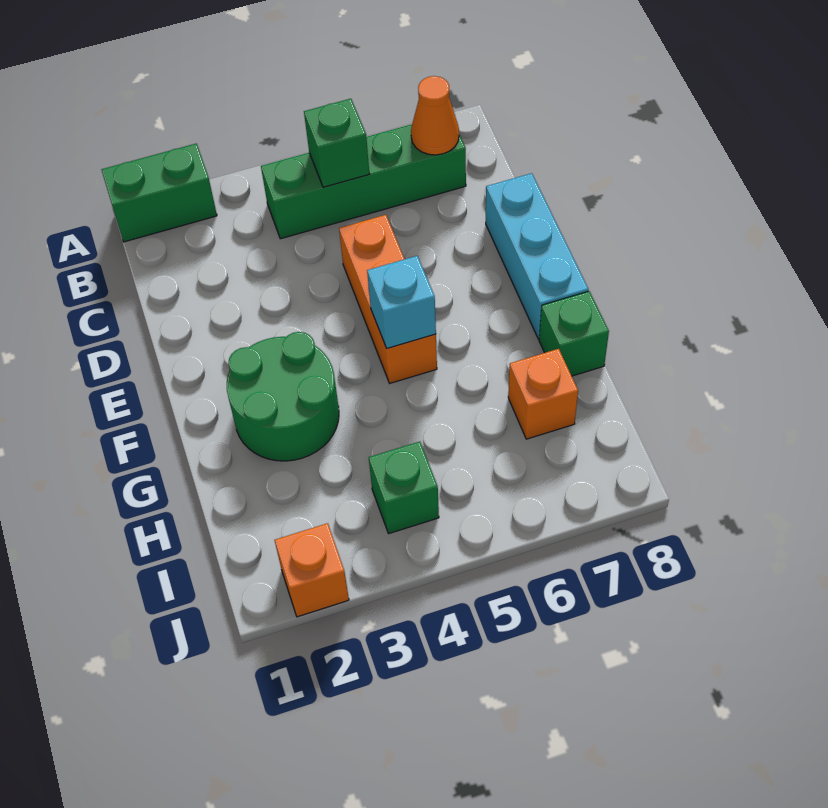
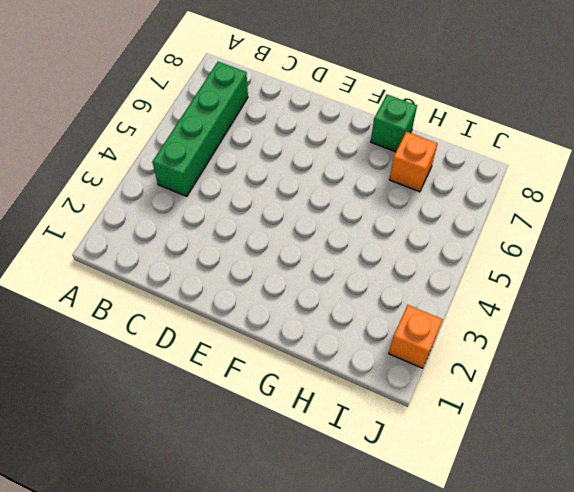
none -> green 1x2 brick [102,144,217,242]
none -> orange 1x3 brick [339,215,437,383]
none -> cyan 1x3 brick [486,173,588,339]

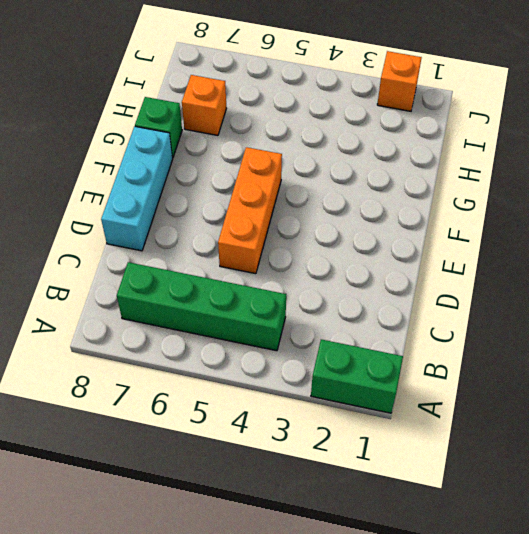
none -> green 2x2 round brick [227,332,339,461]
none -> green 1x1 brick [369,442,439,533]
none -> green 1x1 brick [304,99,369,187]

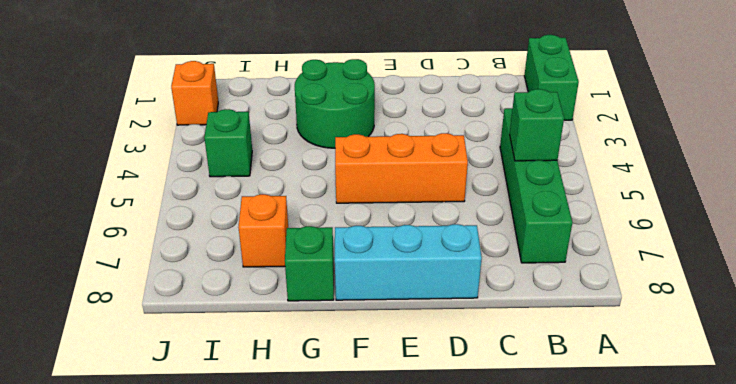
none -> orange 1x1 cone [411,76,459,155]
none -> cyan 1x1 brick [367,256,436,348]

